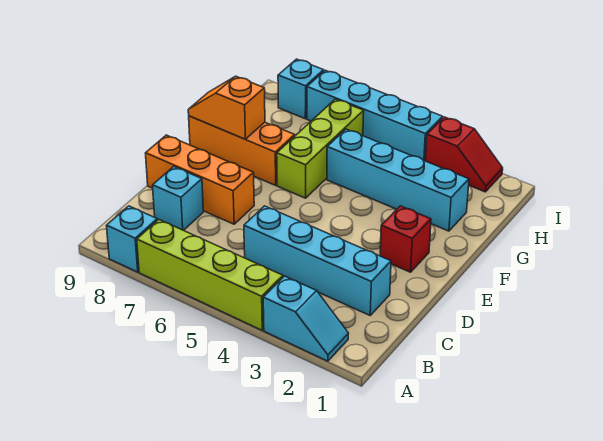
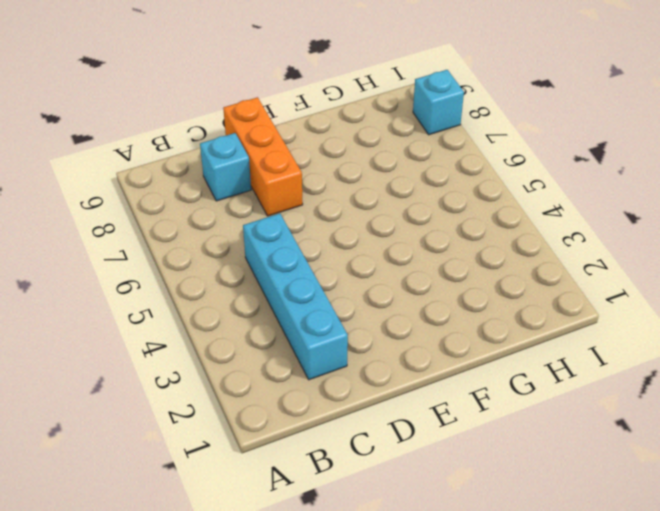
none -> cyan 1x2 slope [263,276,349,361]
none -> lime 1x4 brick [137,220,283,330]
none -> cyan 1x1 brick [106,206,157,272]

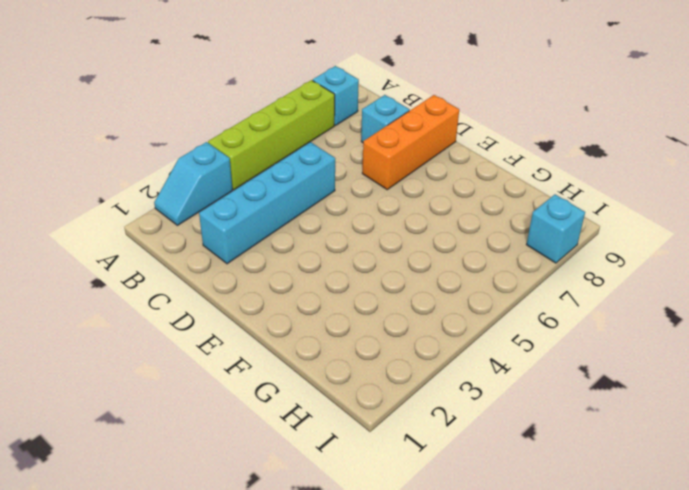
none -> red 1x1 brick [380,206,431,272]
none -> lime 1x3 brick [277,99,364,198]
none -> orange 1x3 brick [189,116,295,185]

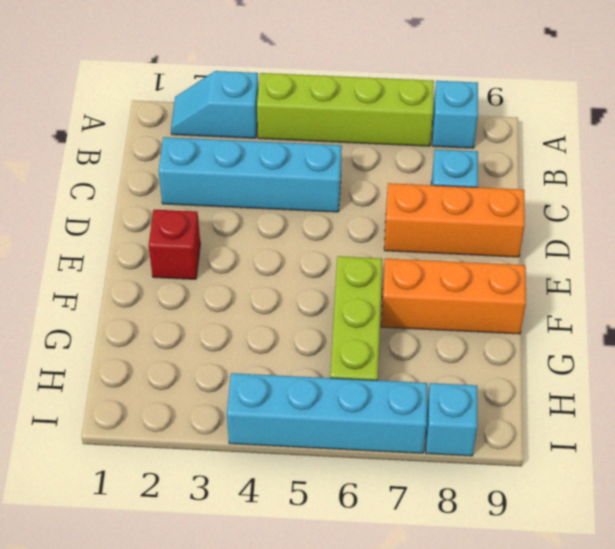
none -> cyan 1x4 brick [327,129,469,231]
none -> red 1x2 slope [425,117,503,192]
none -> orange 1x2 slope [188,76,265,139]

